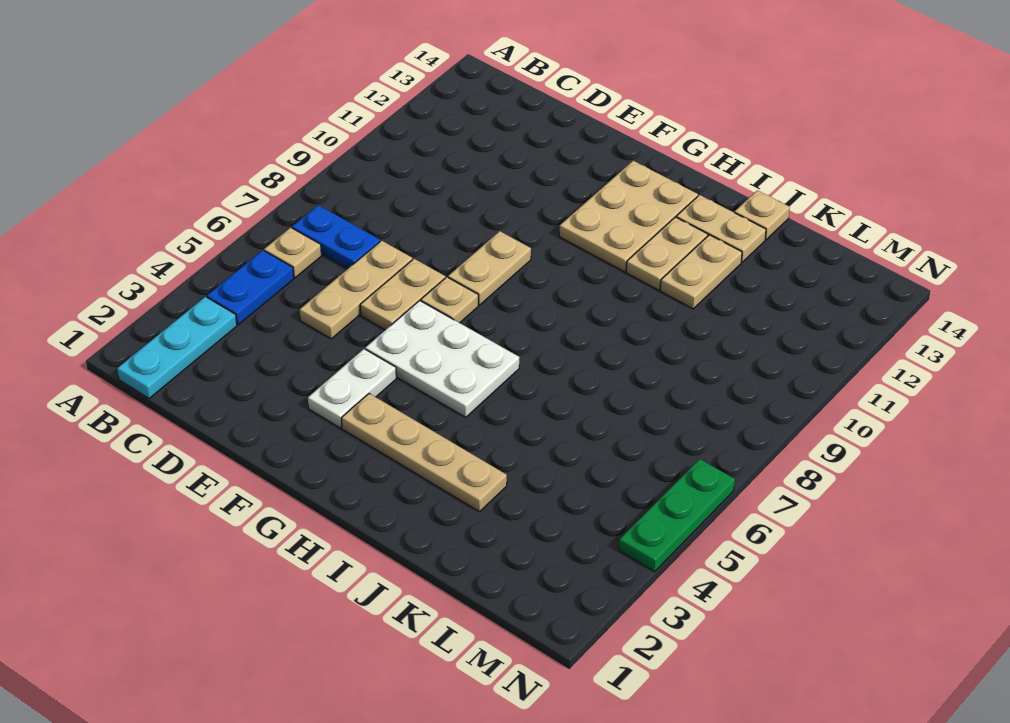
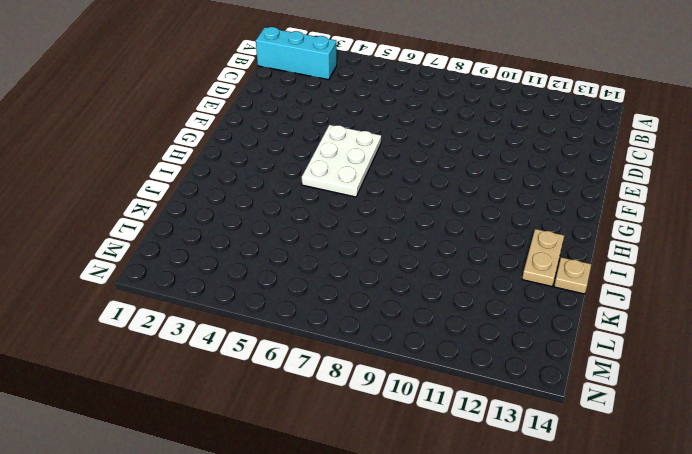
cyan 1x3 brick [256,27,337,80] -> cyan 1x3 plate [117,297,237,398]
none -> blue 1x2 plate [207,250,294,325]
none -> tan 1x1 plate [264,227,321,278]
none -> blue 1x2 plate [292,205,380,269]

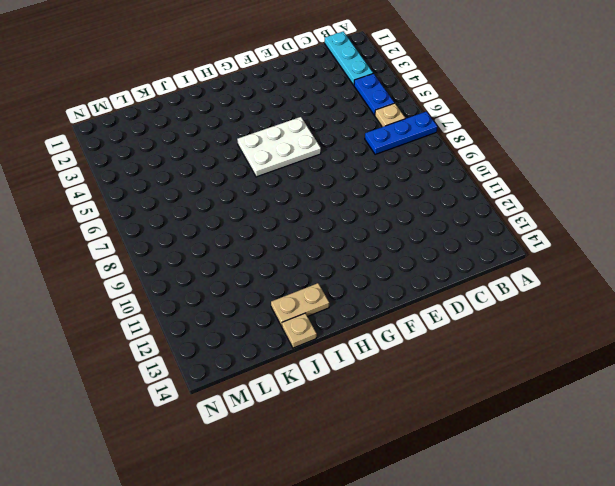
blue 1x3 plate [365,111,437,155] -> blue 1x2 plate [292,205,380,269]
none -> tan 1x3 plate [300,241,412,339]
none -> tan 1x2 plate [360,259,445,330]
none -> white 1x2 plate [308,349,396,428]

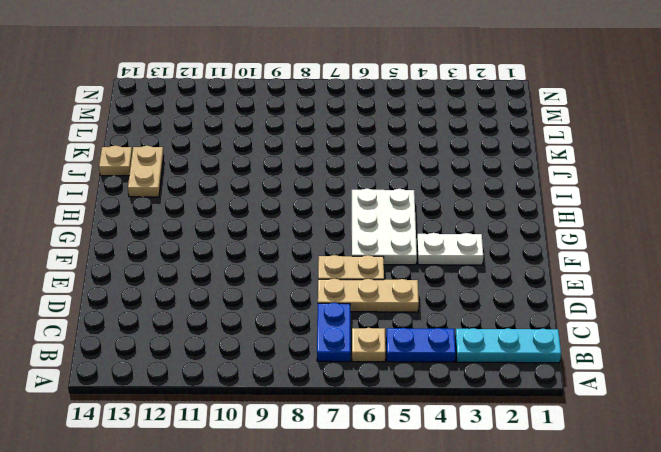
none -> tan 1x1 plate [421,277,478,323]
none -> tan 1x2 plate [448,231,531,305]
none -> tan 1x4 plate [342,394,507,512]

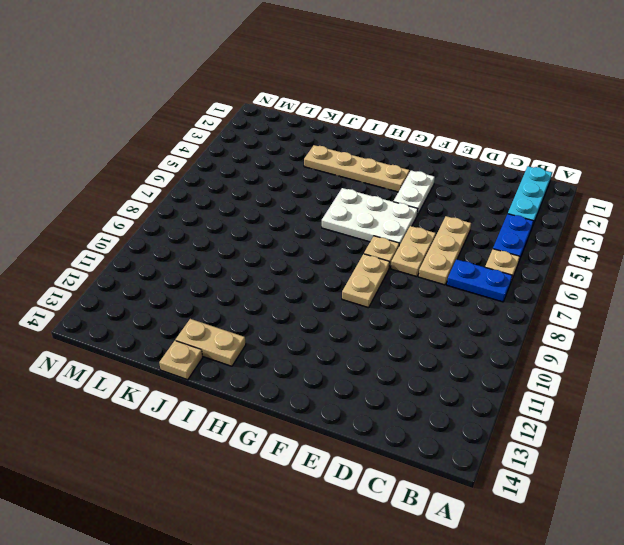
none -> tan 2x3 plate [559,161,698,272]
none -> tan 1x2 plate [626,217,708,290]
none -> tan 1x2 plate [660,235,742,309]

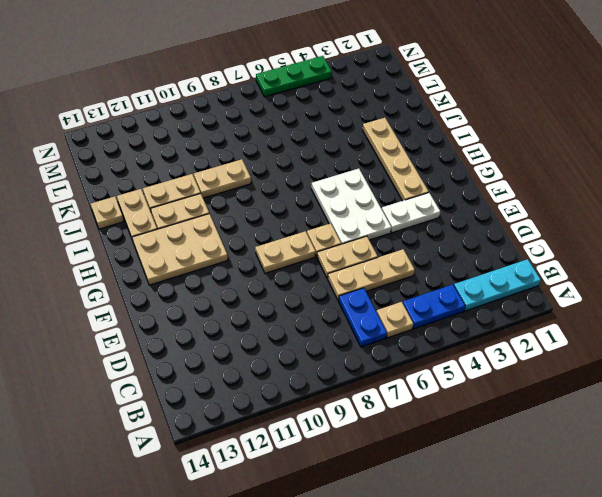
tan 1x2 plate [194,159,251,198] -> none

